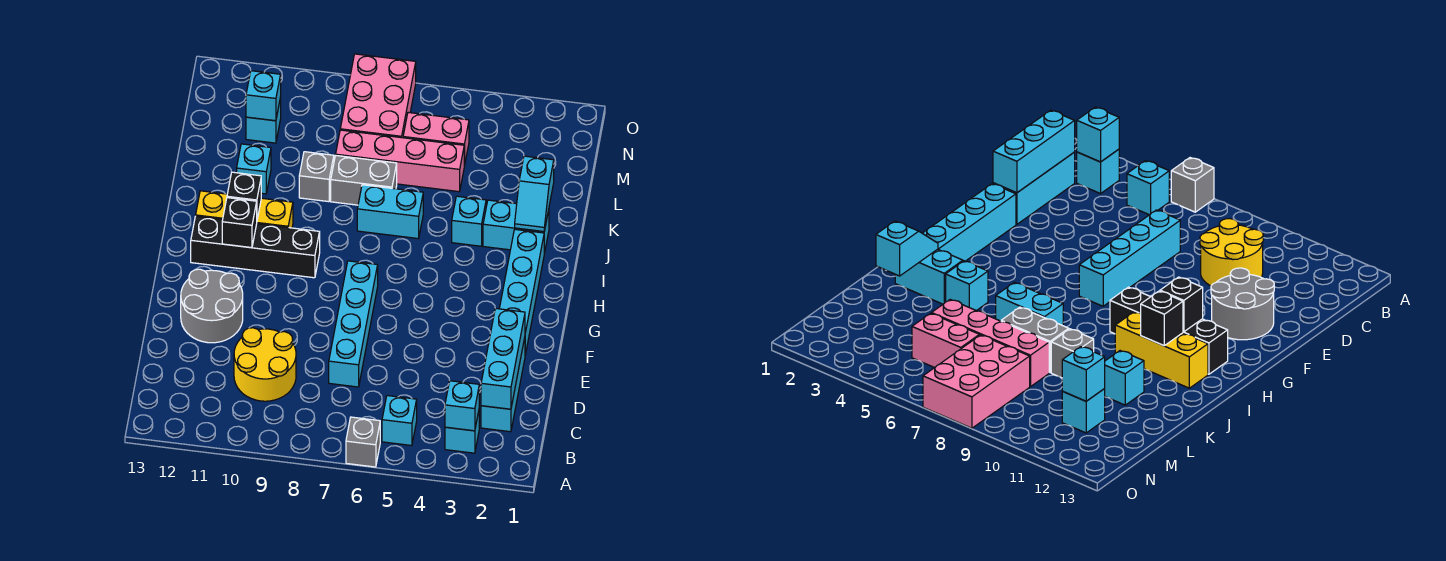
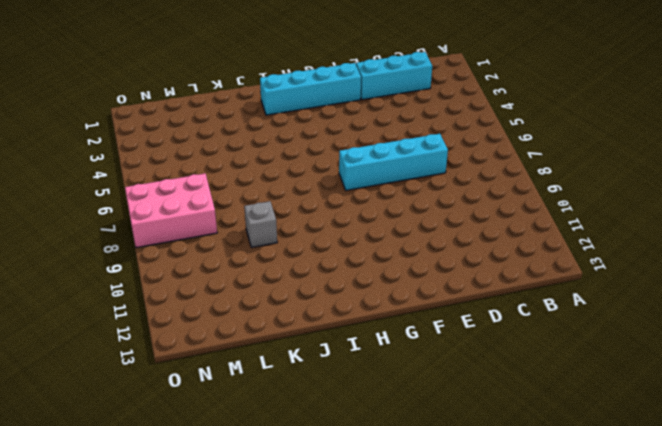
none -> grey 1x1 brick [346,417,380,467]
none -> cyan 1x1 brick [445,412,479,453]
none -> cyan 1x1 brick [382,396,417,446]

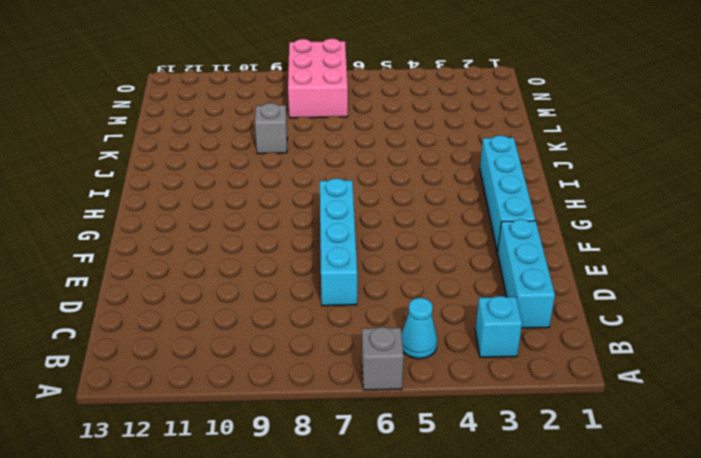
cyan 1x1 cone [402,298,437,359] -> cyan 1x1 brick [382,396,417,446]
none -> yellow 2x2 round brick [234,328,296,401]
none -> grey 2x2 round brick [181,269,243,343]
none -> black 1x4 brick [191,216,320,278]

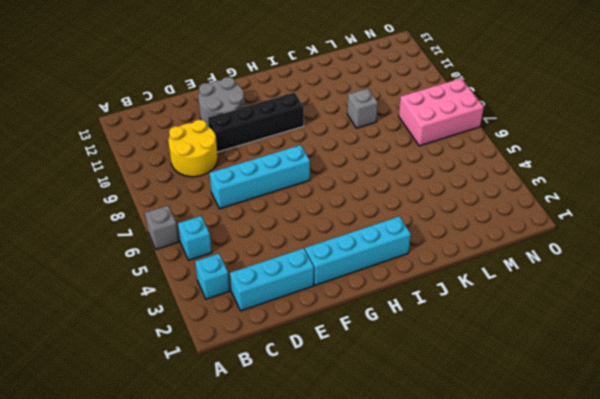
black 1x4 brick [208,92,304,152] -> black 1x4 brick turned to [191,216,320,278]
none -> yellow 1x3 brick [196,191,293,228]
none -> cyan 1x2 brick [483,200,549,254]
none -> cyan 1x1 brick [452,196,486,246]

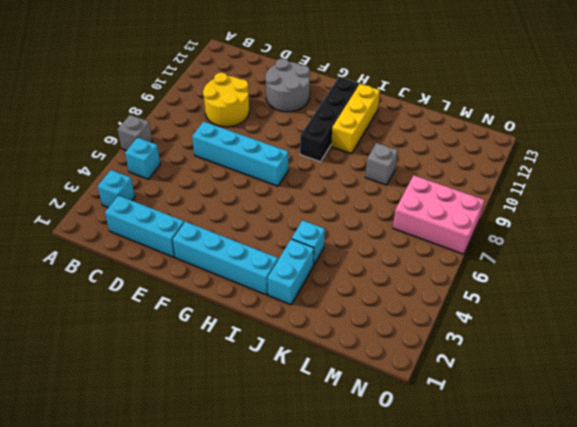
none -> cyan 1x2 brick [357,185,423,239]
none -> grey 1x2 brick [331,156,397,205]
none -> cyan 1x1 brick [237,144,271,194]

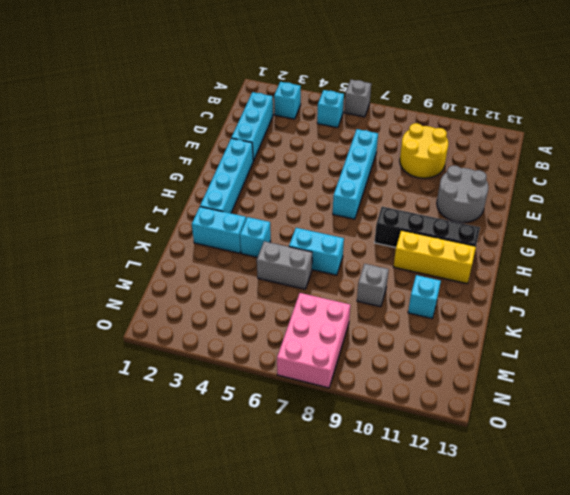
grey 1x2 brick [257,241,312,289] -> grey 1x2 brick moved to [331,156,397,205]
none -> pink 1x4 brick [336,130,464,192]
none -> pink 1x2 brick [403,112,469,166]
none -> cyan 1x1 brick [246,97,281,143]

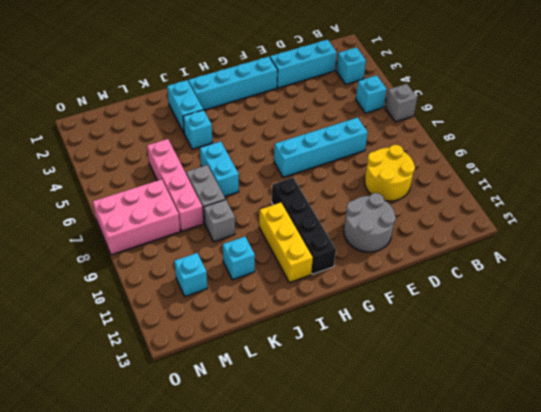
none -> pink 1x2 brick [403,112,469,166]
none -> cyan 1x1 brick [445,381,479,431]
none -> cyan 1x3 brick [481,308,525,409]

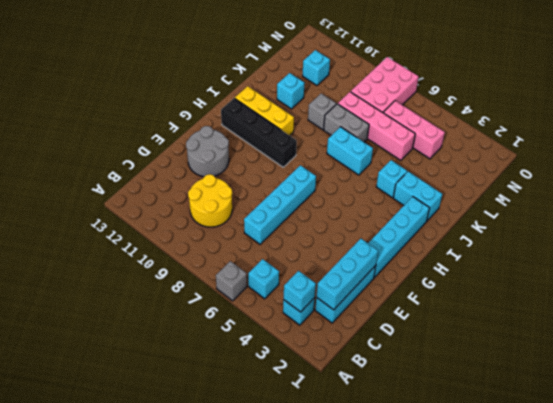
pink 1x3 brick [383,101,445,159] -> pink 1x2 brick [403,112,469,166]
none -> black 1x1 brick [222,198,257,248]
none -> black 1x1 brick [227,172,261,219]
none -> cyan 1x2 slope [515,156,554,231]

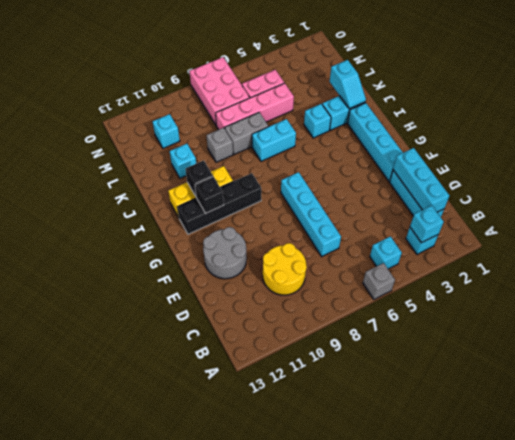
none -> cyan 1x1 brick [246,71,281,121]

